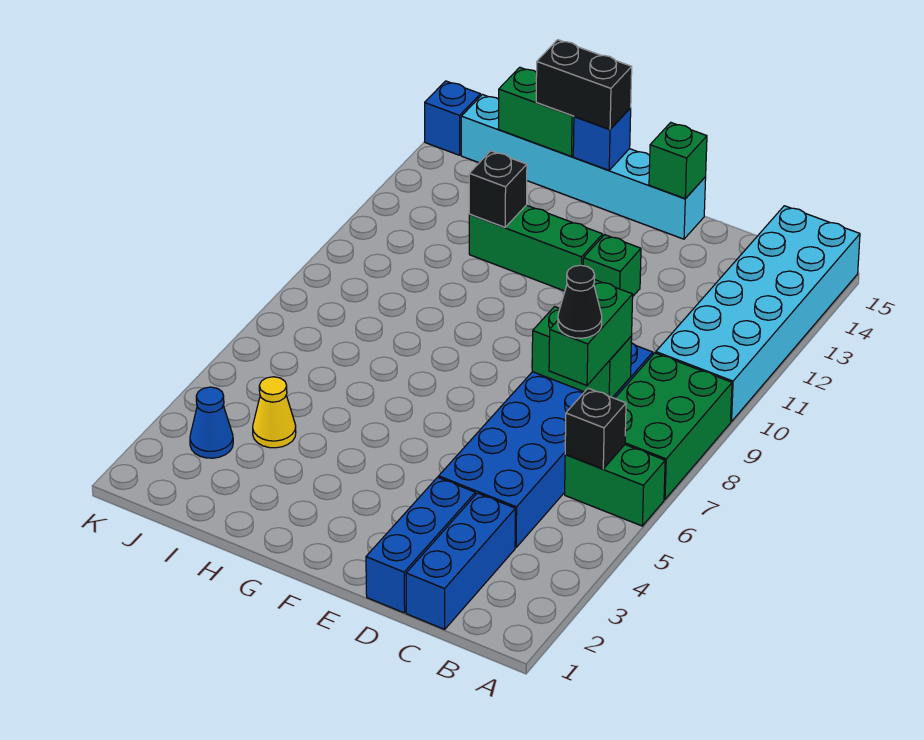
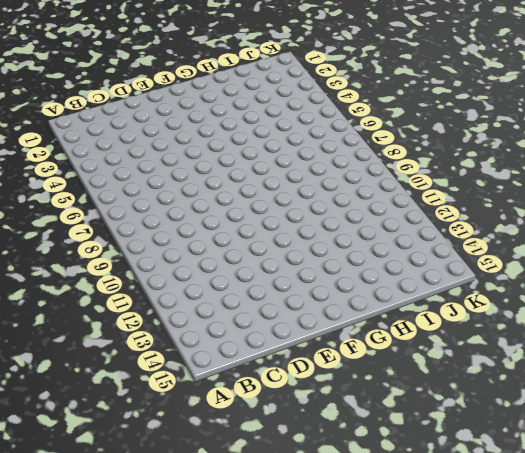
none -> green 1x2 brick [565,445,665,526]
none -> green 2x3 brick [615,353,732,499]
none -> cyan 2x6 brick [656,206,860,422]

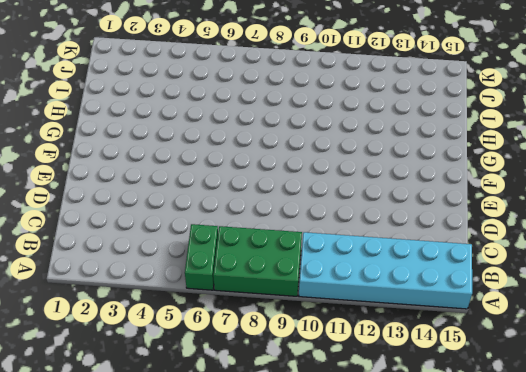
none -> blue 1x3 brick [406,493,515,629]
none -> blue 2x6 brick [439,343,653,547]
none -> blue 1x3 brick [366,477,475,613]

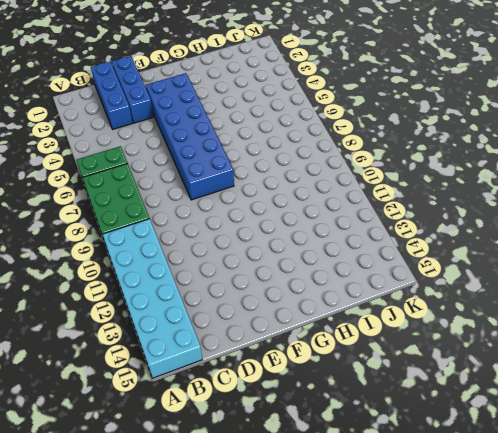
blue 2x6 brick [146,73,234,200] -> blue 2x6 brick moved to [439,343,653,547]
none -> green 1x1 brick [583,235,641,296]
none -> cyan 1x6 brick [461,95,706,239]
none -> green 1x3 brick [469,205,603,291]

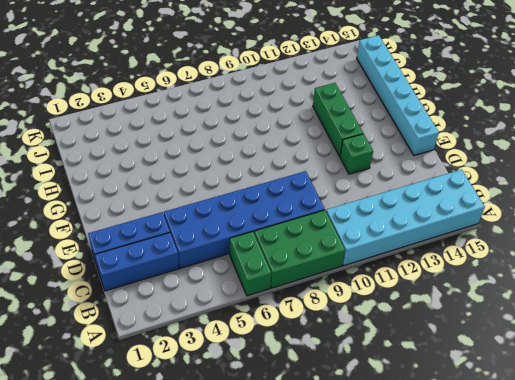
none -> yellow 1x1 cone [253,377,296,448]
none -> blue 1x1 cone [190,387,233,458]
none -> blue 1x1 brick [425,81,481,155]

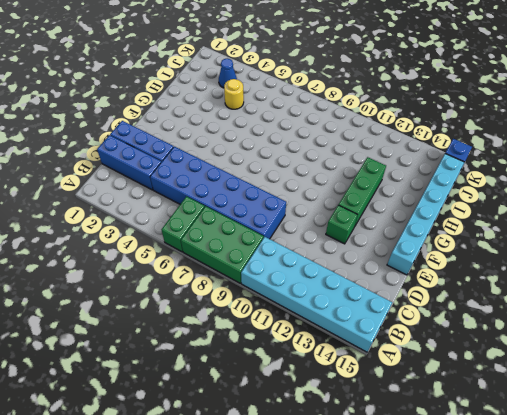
yellow 1x1 round brick [224,79,244,109] -> yellow 1x1 cone [253,377,296,448]
none -> black 1x1 brick [565,388,626,469]
none -> green 1x2 brick [532,307,632,398]
none -> green 1x1 brick [649,123,707,199]

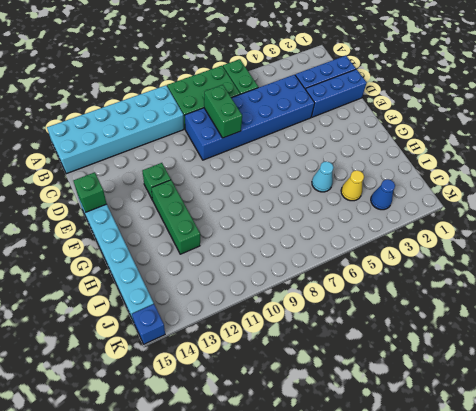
cyan 1x1 cone [312,161,334,192] -> none
none -> black 1x1 brick [565,388,626,469]
none -> blue 1x1 brick [573,108,631,170]
none -> black 1x1 brick [469,151,527,227]

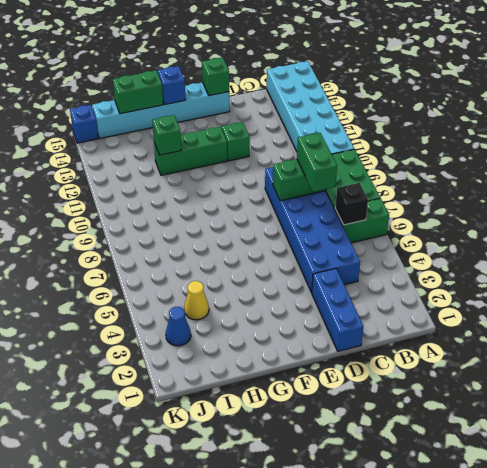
green 1x1 brick [152,115,181,155] -> black 1x1 brick [469,151,527,227]
none -> blue 1x3 brick [406,493,515,629]
none -> black 1x2 brick [536,40,632,129]
none -> black 1x1 cone [558,265,602,338]

